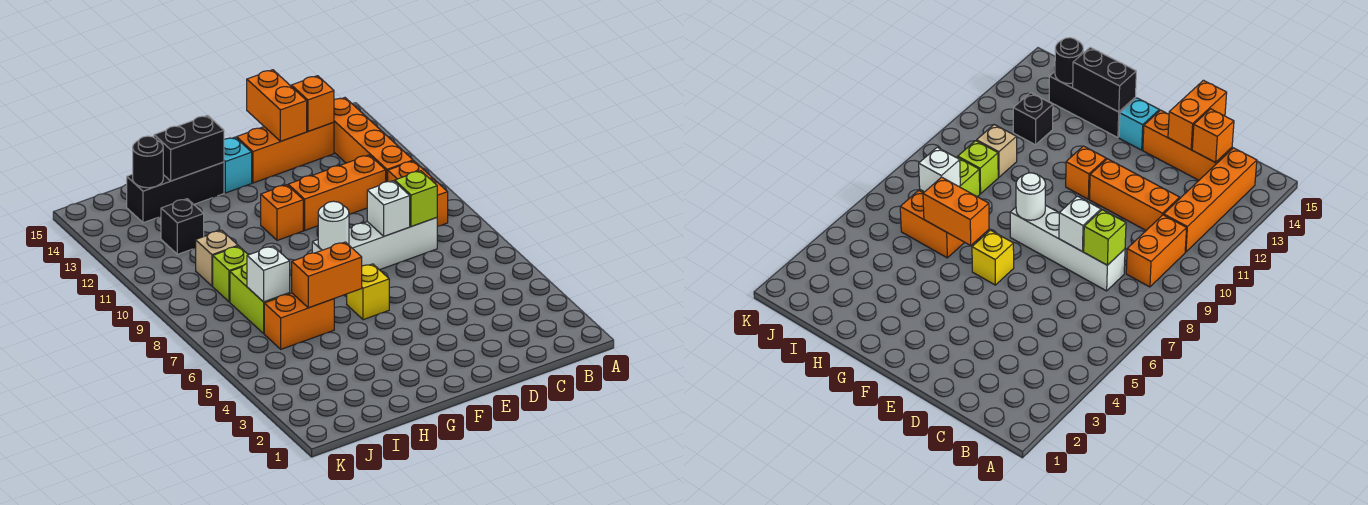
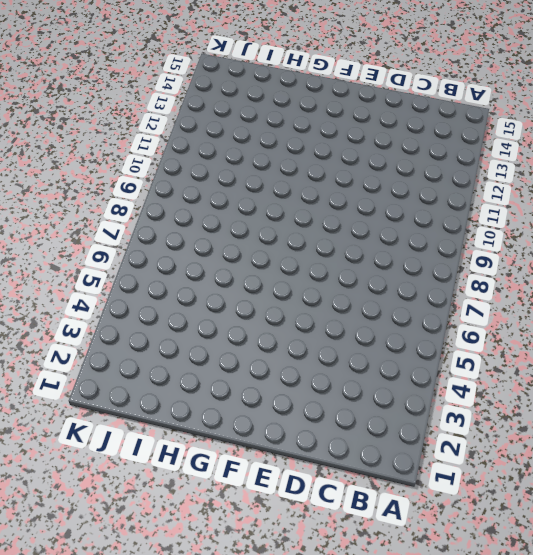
none -> orange 1x2 brick [388,161,448,227]
none -> orange 1x4 brick [334,98,413,182]
none -> white 1x4 brick [312,218,437,270]

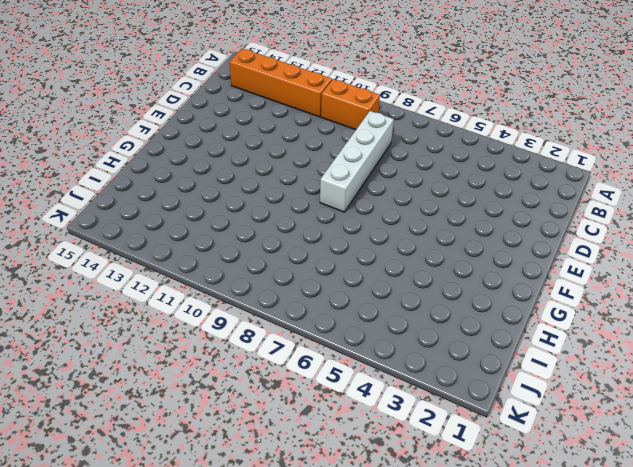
none -> orange 1x3 brick [288,155,386,230]
none -> orange 1x3 brick [237,122,334,183]
none -> yellow 1x1 brick [347,264,389,320]

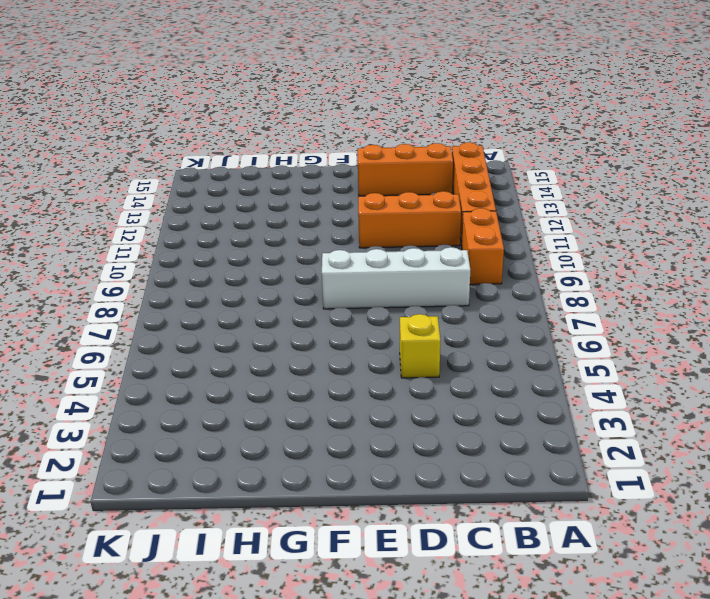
yellow 1x1 brick [400,314,440,378] -> yellow 1x1 brick moved to [347,264,389,320]
none -> orange 1x1 brick [261,185,303,240]
none -> cyan 1x1 brick [224,137,252,193]
none -> black 1x3 brick [127,162,224,223]

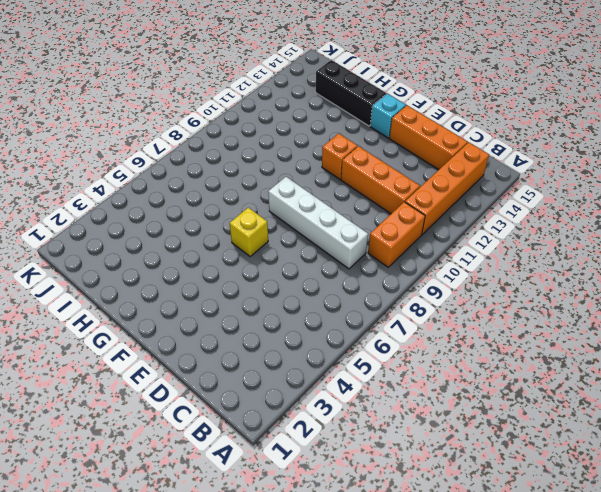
none -> orange 1x2 brick [264,293,334,349]
none -> lime 1x2 brick [230,264,290,333]
none -> lime 1x1 brick [213,246,248,302]

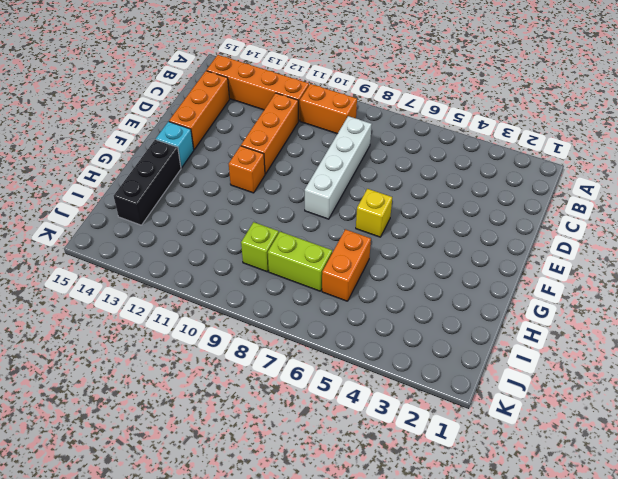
none -> tan 1x1 brick [196,230,238,286]
none -> black 1x1 brick [161,199,204,254]
none -> lime 1x1 brick [395,171,437,227]

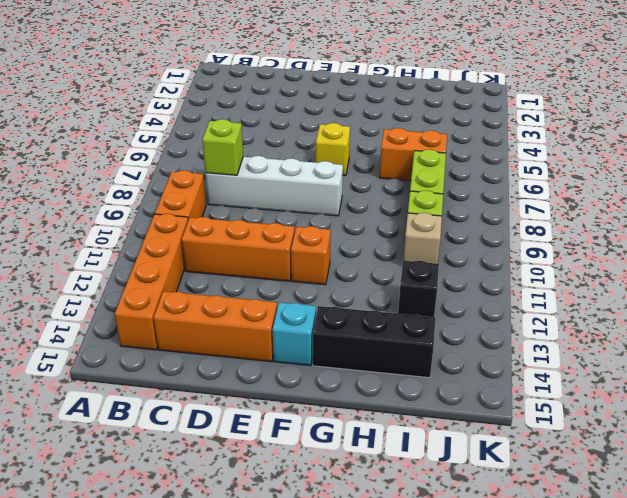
none -> orange 1x1 brick [291,76,334,131]
none -> white 1x1 brick [367,181,410,236]
none -> orange 1x2 brick [247,70,307,141]

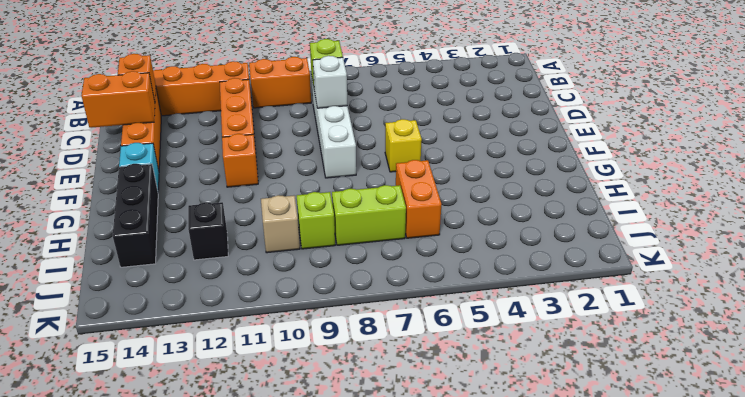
none -> white 1x1 round brick [318,201,349,250]
none -> orange 1x2 brick [292,242,362,308]
none -> black 1x2 brick [154,115,224,181]

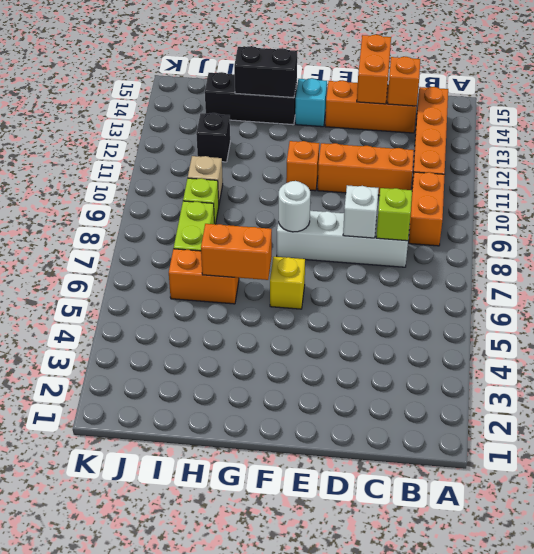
none -> white 1x1 brick [247,246,290,302]
none -> black 1x1 round brick [133,136,163,188]

